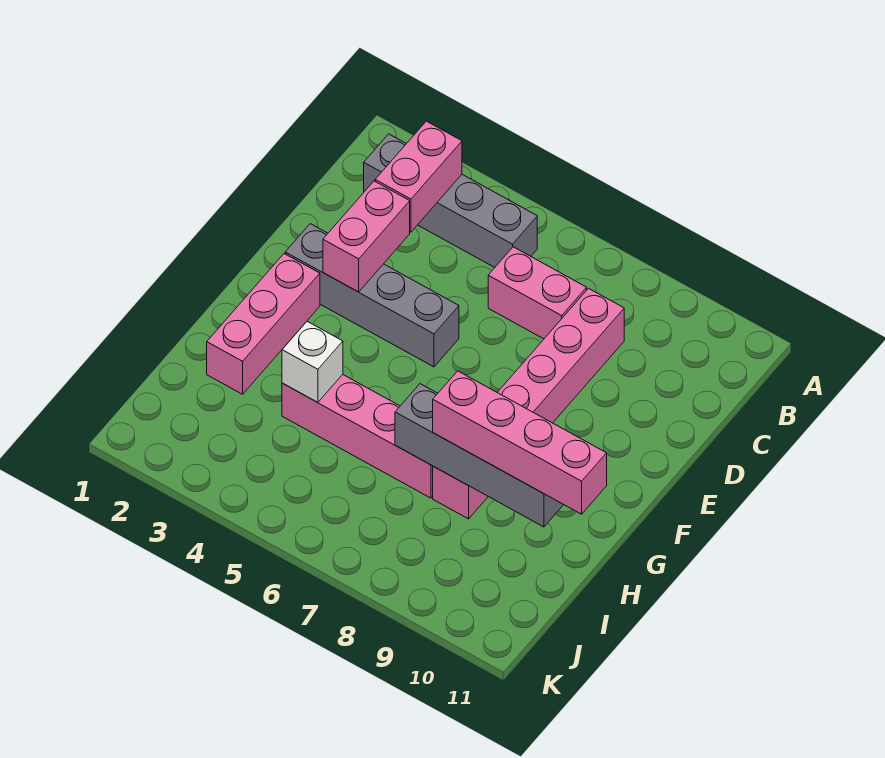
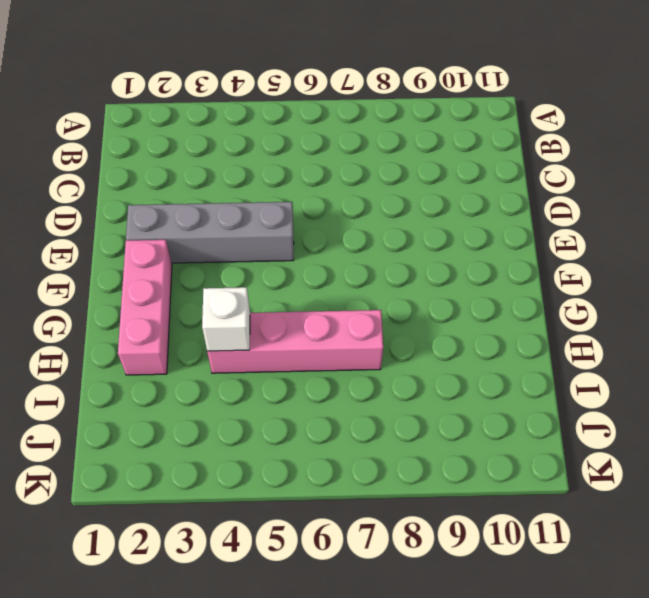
none -> grey 1x4 brick [364,134,537,267]
none -> pink 1x2 brick [488,247,587,339]

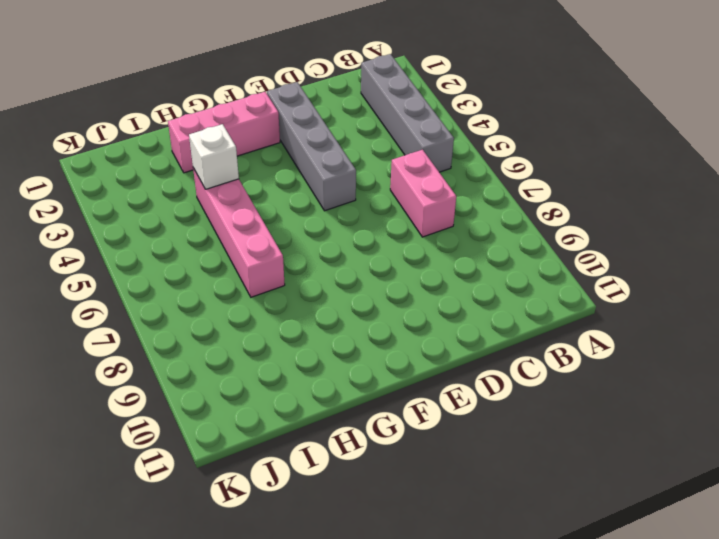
none -> pink 1x6 brick [433,288,624,519]
none -> pink 1x2 brick [375,121,462,232]

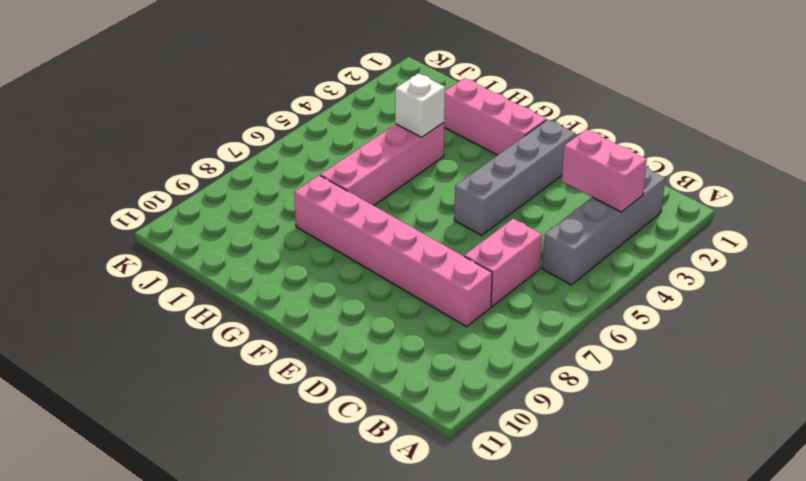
none -> pink 1x2 brick [323,181,410,292]
none -> grey 1x4 brick [395,384,563,527]

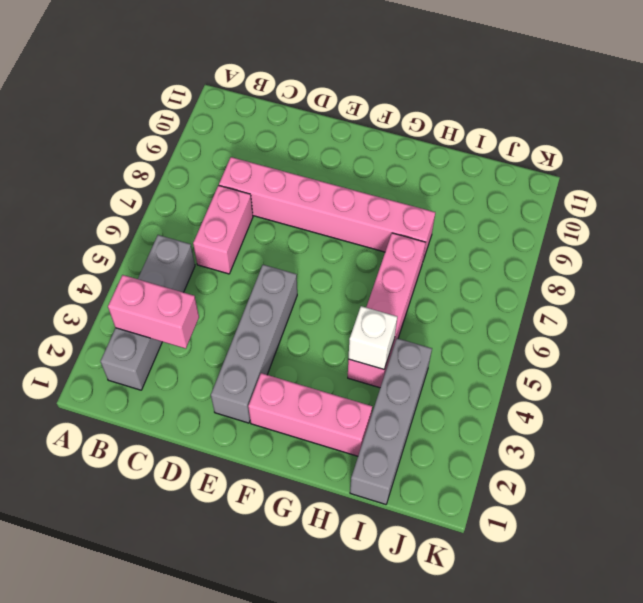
grey 1x4 brick [350,338,432,504] -> grey 1x4 brick moved to [395,384,563,527]
none -> pink 1x2 brick [323,181,410,292]
none -> pink 1x4 brick [433,371,607,514]

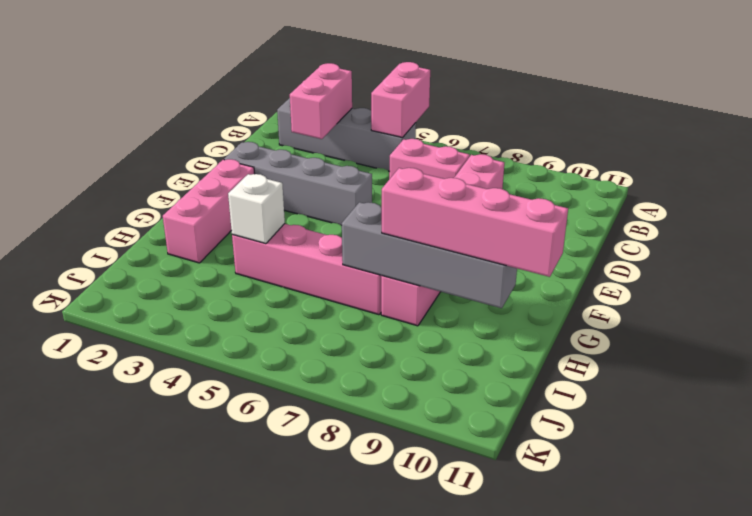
pink 1x2 brick [371,62,430,138] -> pink 1x2 brick moved to [323,181,410,292]

